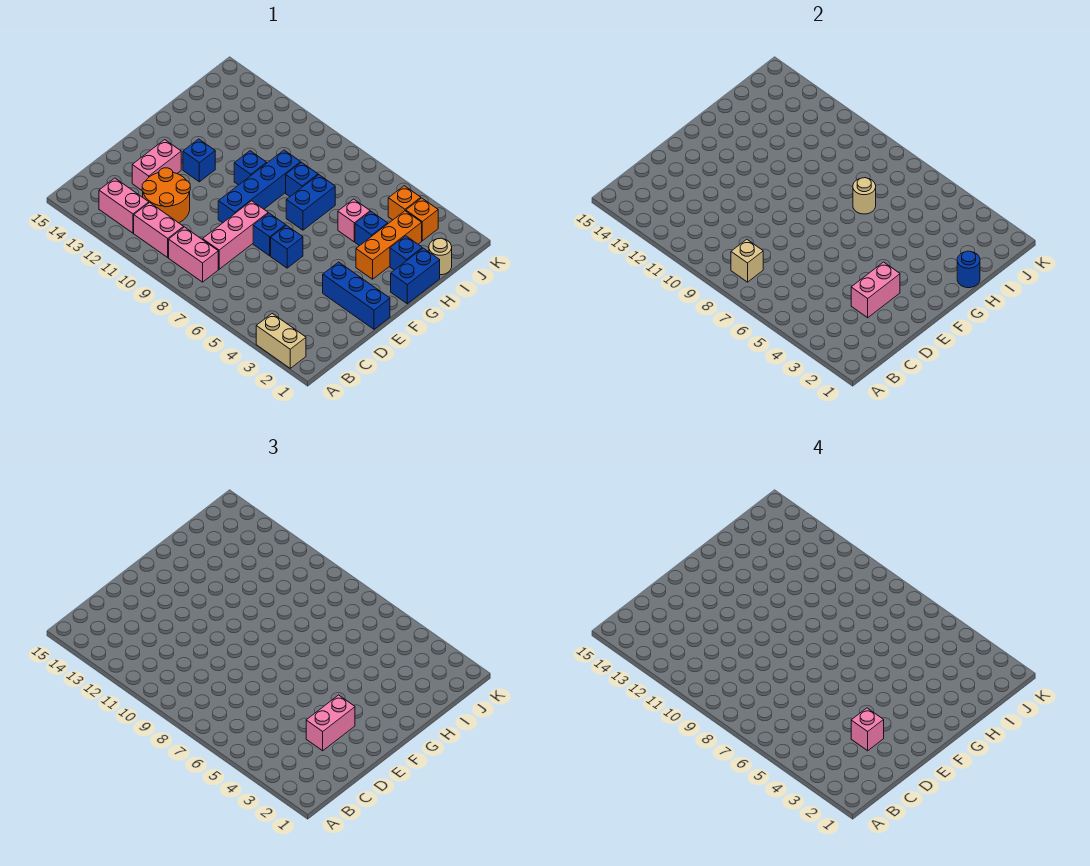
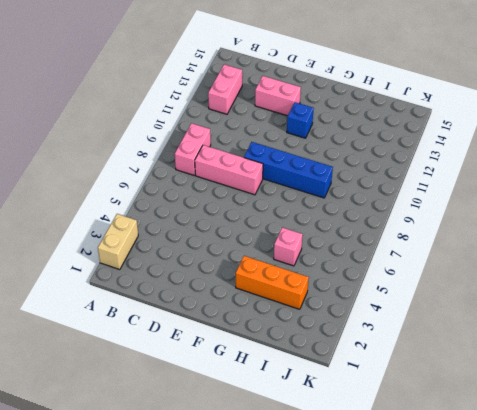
none -> pink 1x2 brick [134,203,184,257]
none -> orange 2x2 round brick [142,168,190,223]
none -> blue 1x3 brick [323,262,390,329]

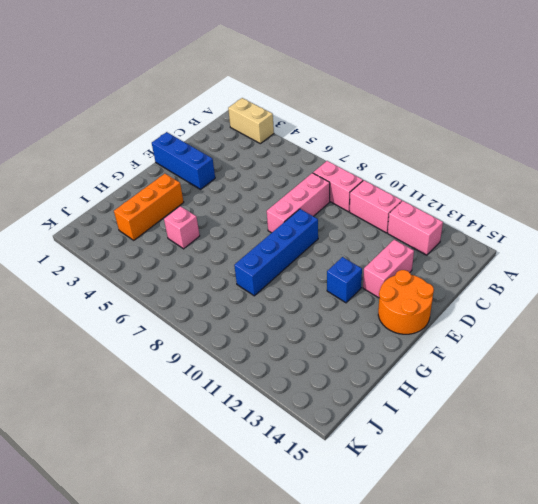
orange 2x2 round brick [378,270,434,334] -> orange 2x2 round brick moved to [142,168,190,223]
none -> blue 1x1 brick [271,225,303,268]
none -> blue 1x1 brick [253,213,286,256]
none -> blue 1x2 brick [391,248,440,304]

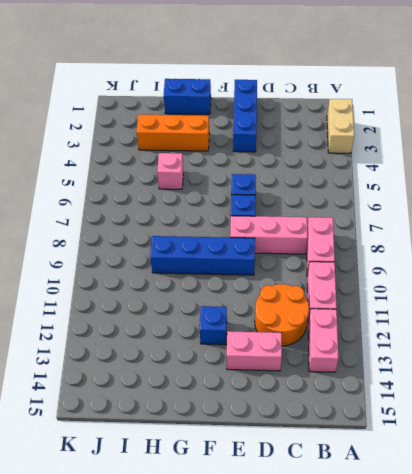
none -> blue 1x2 brick [286,175,335,230]
none -> blue 1x1 brick [234,151,267,185]
none -> blue 1x1 brick [390,236,422,270]

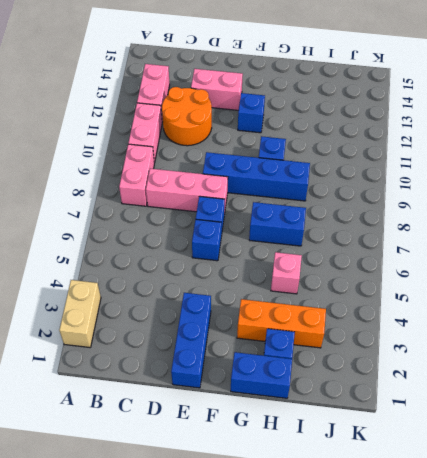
none -> blue 1x1 brick [355,212,388,246]
none -> blue 1x1 brick [286,162,318,196]
none -> tan 1x1 round brick [429,238,452,275]

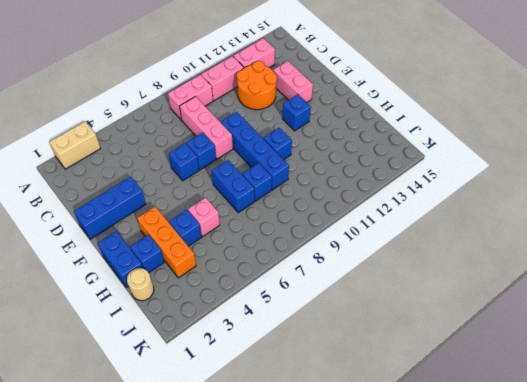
none -> orange 1x1 brick [406,198,438,241]
none -> orange 1x1 brick [388,186,421,220]
none -> tan 1x1 brick [731,239,763,282]

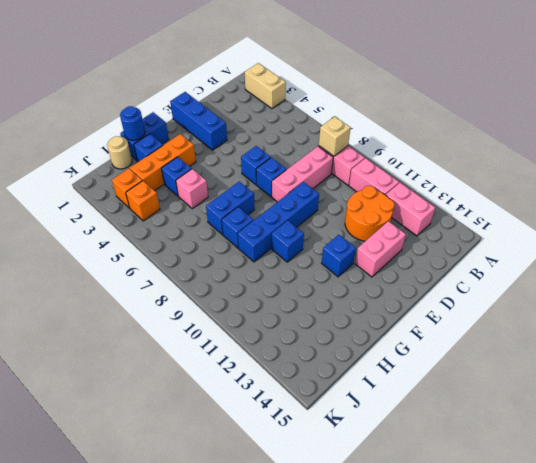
none -> pink 1x2 brick [851,262,900,318]
none -> tan 1x1 round brick [853,178,876,214]
none -> pink 1x2 brick [306,695,355,751]

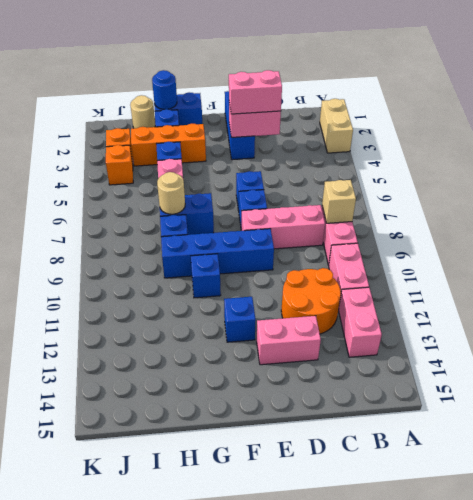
none -> pink 1x1 brick [851,708,884,751]

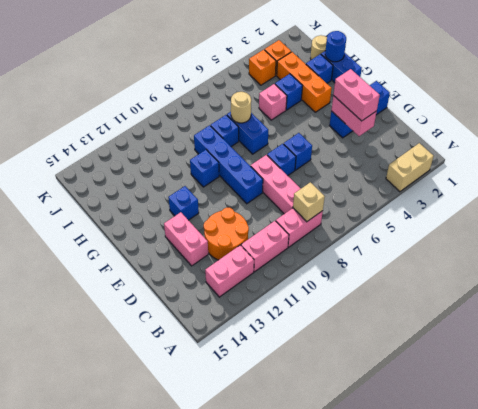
none -> pink 1x1 brick [851,708,884,751]

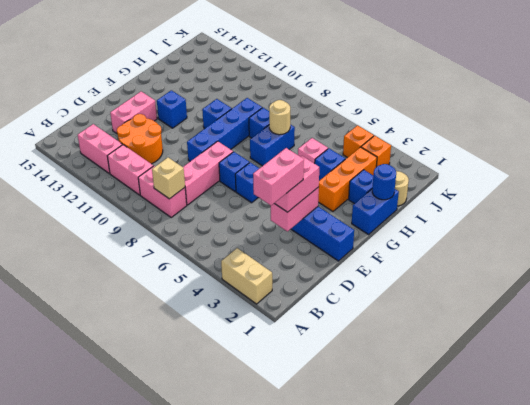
pink 1x2 brick [253,148,304,205] -> pink 1x1 brick [851,708,884,751]

